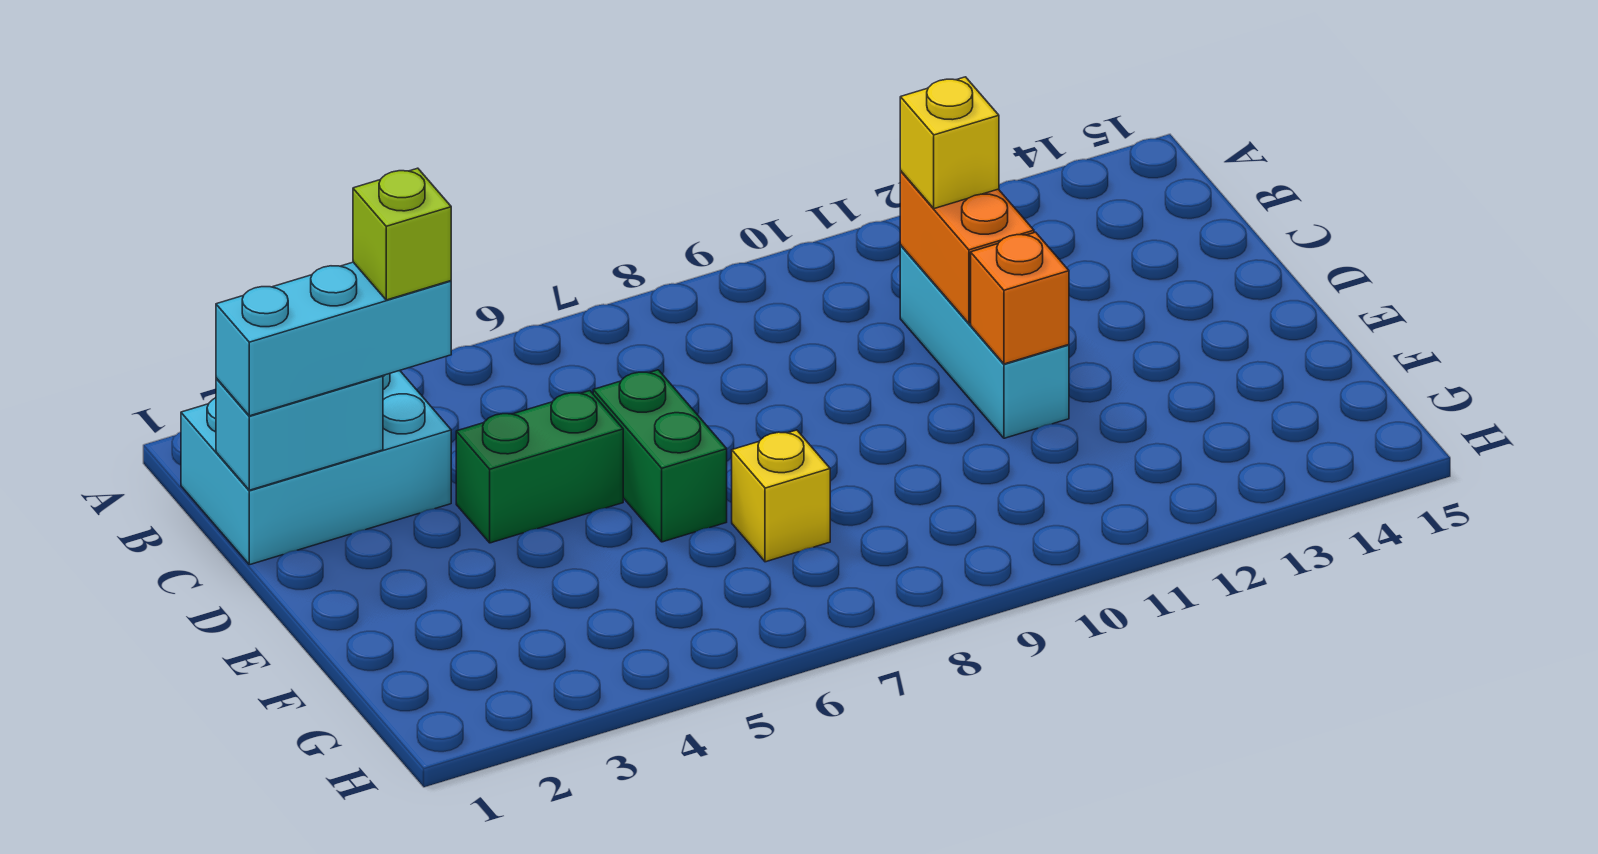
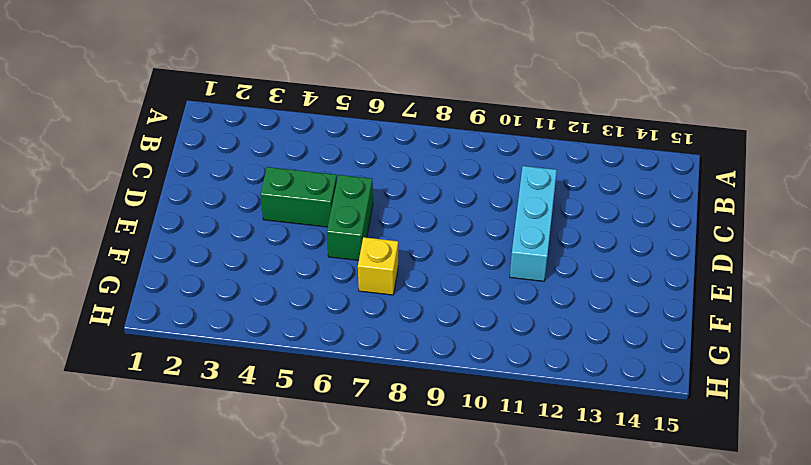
none -> cyan 2x3 brick [181,371,451,565]
none -> cyan 1x2 brick [216,376,383,490]

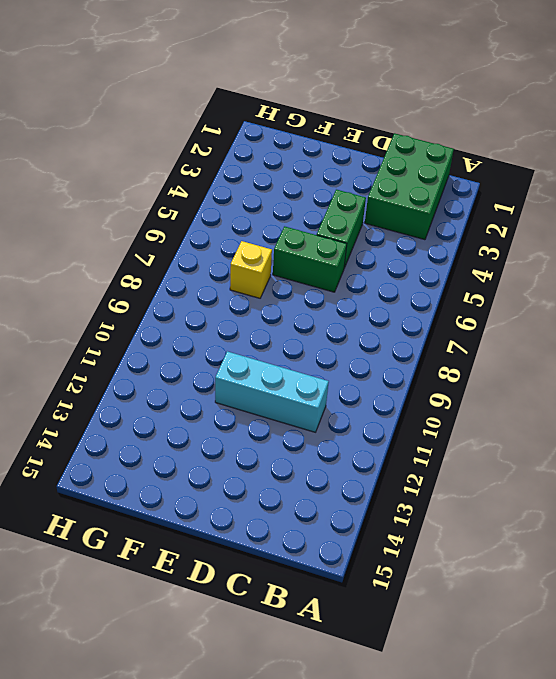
green 2x3 brick [365,133,454,240] -> cyan 2x3 brick [181,371,451,565]
none -> cyan 1x2 brick [216,376,383,490]
none -> orange 1x2 brick [900,171,1034,323]

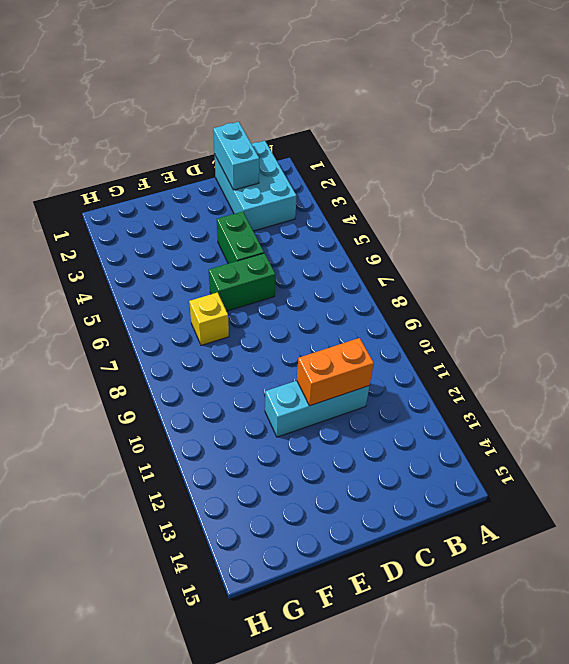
none -> orange 1x1 brick [971,232,1069,364]
none -> cyan 1x3 brick [216,262,451,416]

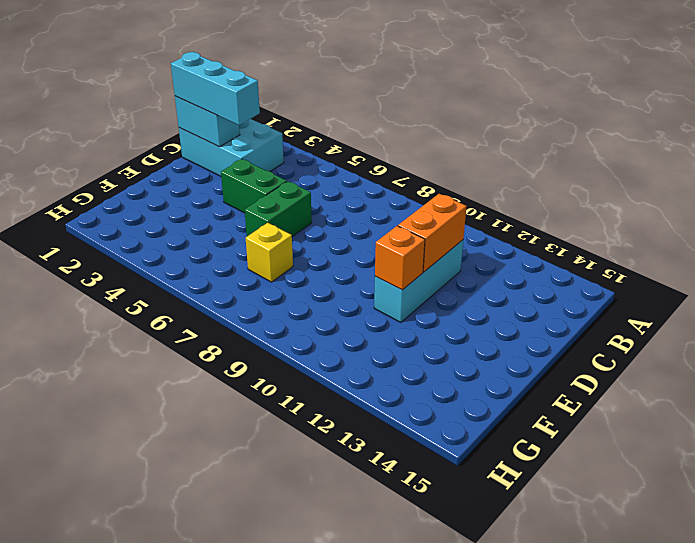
none -> yellow 1x1 brick [900,77,999,209]
none -> lime 1x1 brick [353,168,451,300]

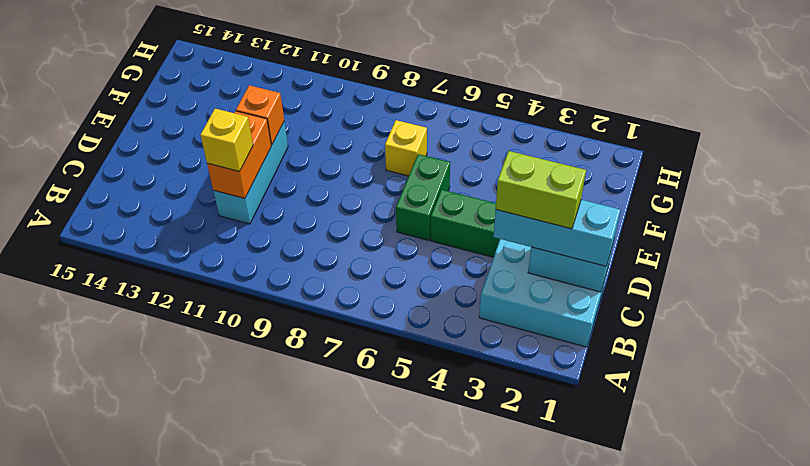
lime 1x2 brick [496,151,586,229] -> lime 1x1 brick [353,168,451,300]

